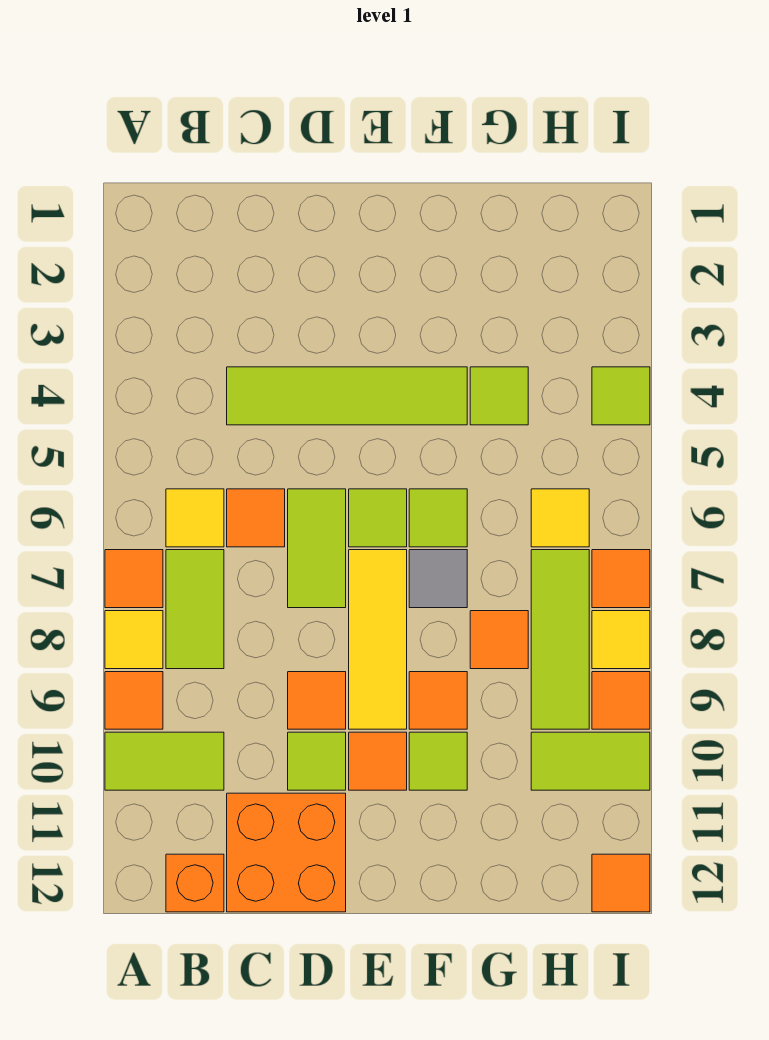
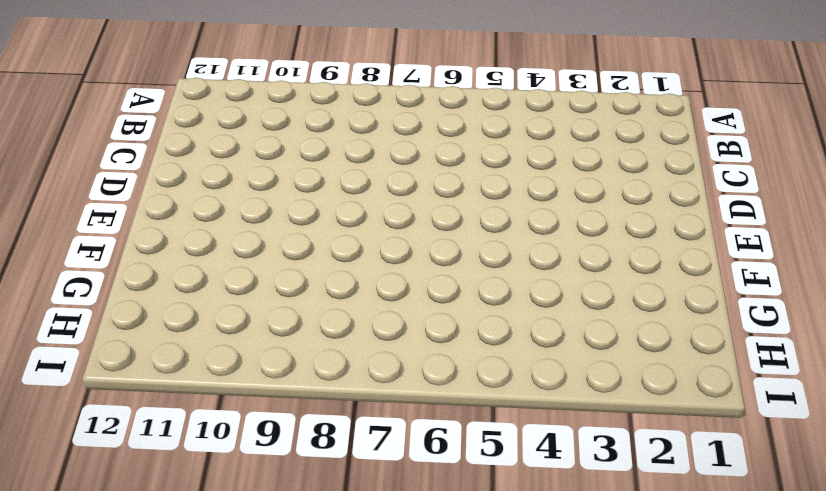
none -> orange 1x1 tile [105,550,163,608]
none -> yellow 1x1 tile [105,611,163,669]
none -> orange 1x1 tile [105,672,163,729]
none -> lime 1x2 tile [105,732,224,790]

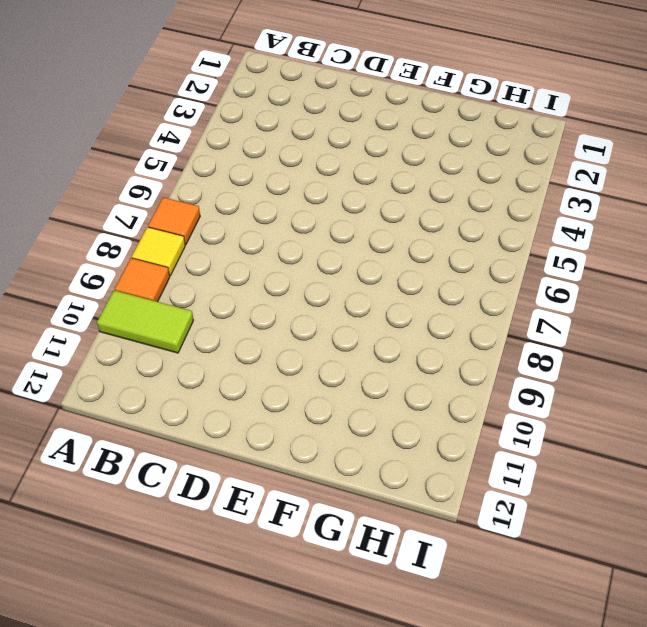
none -> yellow 1x1 tile [166,489,224,547]
none -> lime 1x2 tile [166,550,224,669]
none -> orange 1x1 brick [166,854,224,912]
none -> lime 1x4 tile [227,367,467,425]

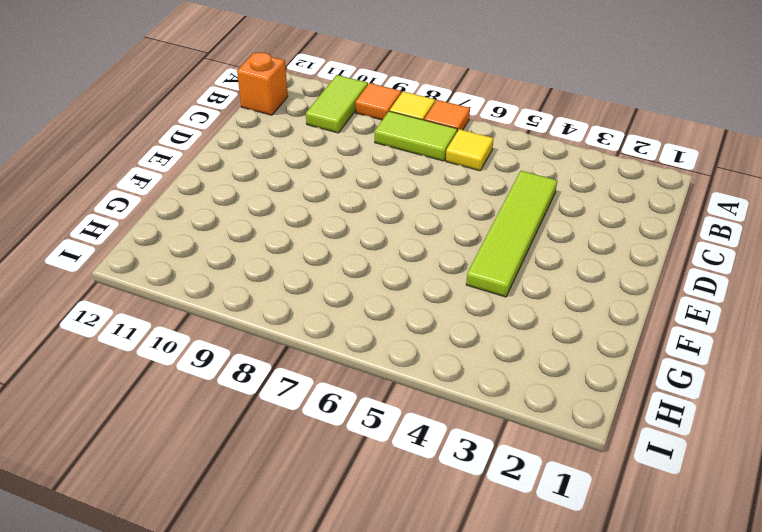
none -> orange 1x1 tile [227,489,285,547]
none -> orange 2x2 brick [227,793,346,912]
none -> lime 1x2 tile [288,489,346,608]
none -> orange 1x1 tile [288,672,346,729]

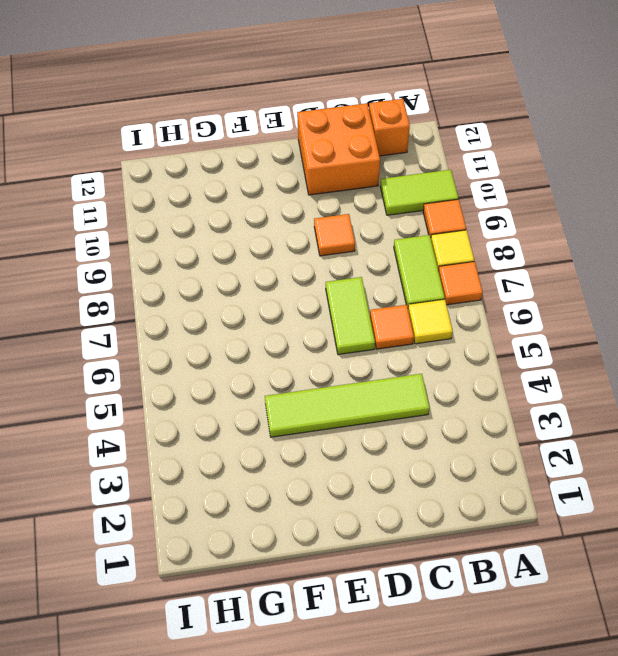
none -> lime 1x1 tile [288,732,346,790]
none -> lime 1x1 tile [349,489,407,547]
none -> yellow 1x3 tile [349,550,407,729]
none -> orange 1x1 tile [349,732,407,790]

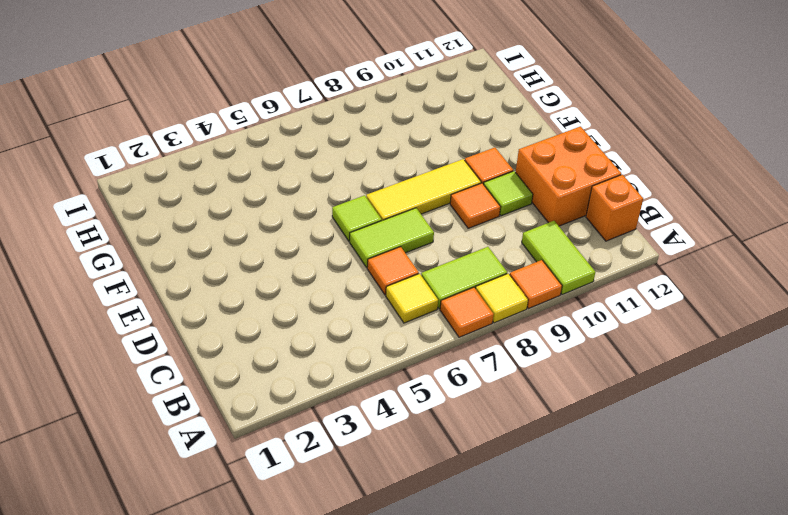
none -> lime 1x4 tile [227,367,467,425]
none -> lime 1x1 tile [409,489,467,547]
none -> grey 1x1 tile [409,550,467,608]
none -> orange 1x1 tile [409,672,467,729]

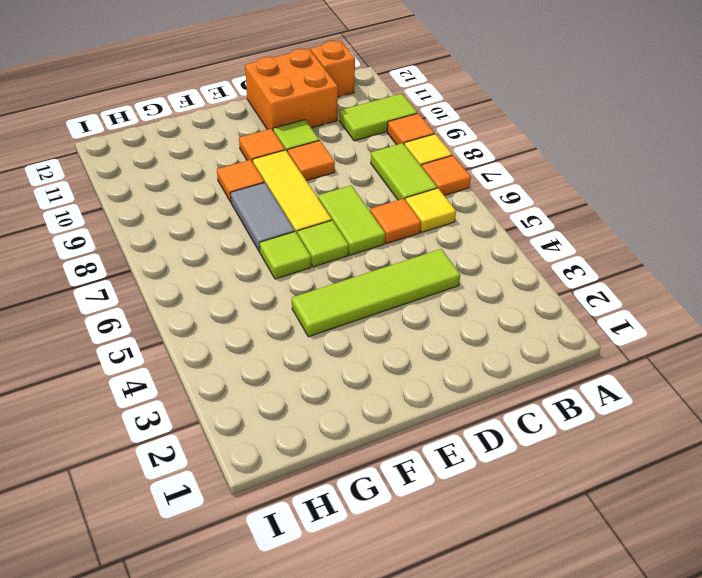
grey 1x2 tile [230,183,295,252] -> grey 1x1 tile [409,550,467,608]
none -> lime 1x1 tile [409,732,467,790]
none -> lime 1x1 tile [470,367,528,425]
none -> orange 1x1 tile [470,611,528,669]
none -> yellow 1x1 tile [531,489,589,547]

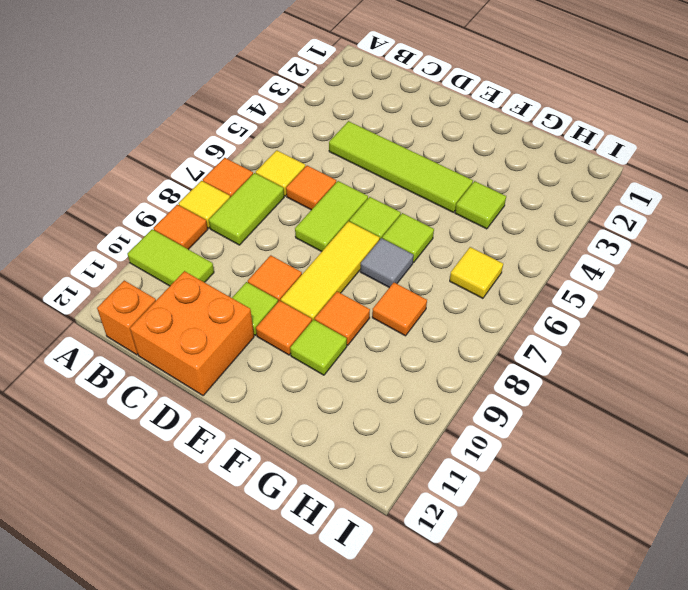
none -> lime 1x3 tile [531,550,589,729]
none -> lime 1x2 tile [531,732,650,790]
none -> lime 1x1 tile [592,367,650,425]
none -> orange 1x1 tile [592,550,650,608]

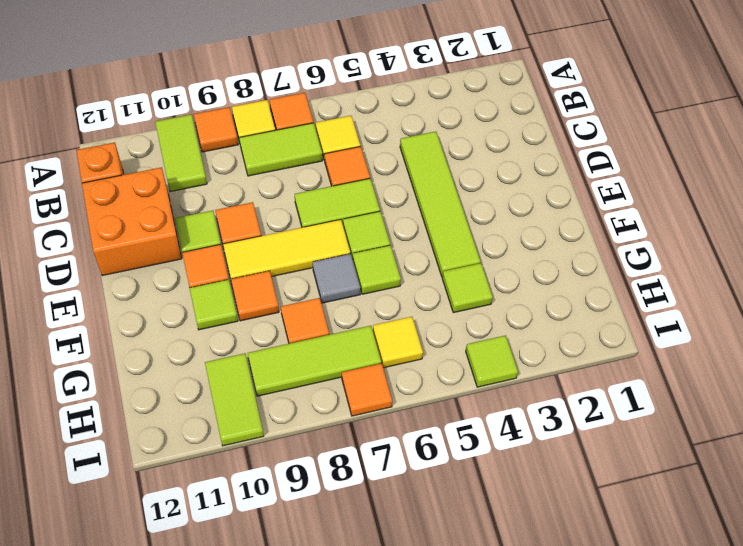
none -> yellow 1x1 tile [592,611,650,669]
none -> orange 1x1 tile [592,672,650,729]
none -> orange 1x1 tile [592,854,650,912]

